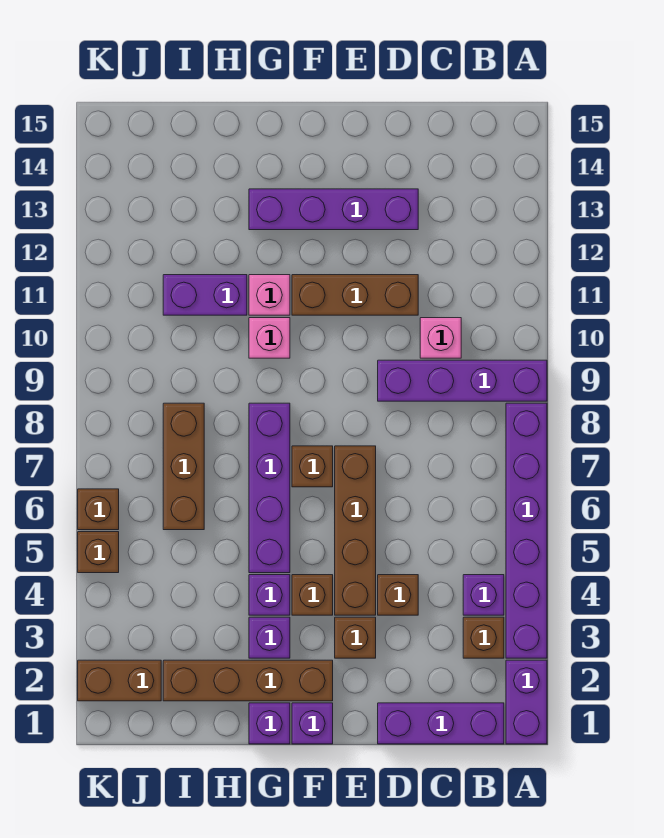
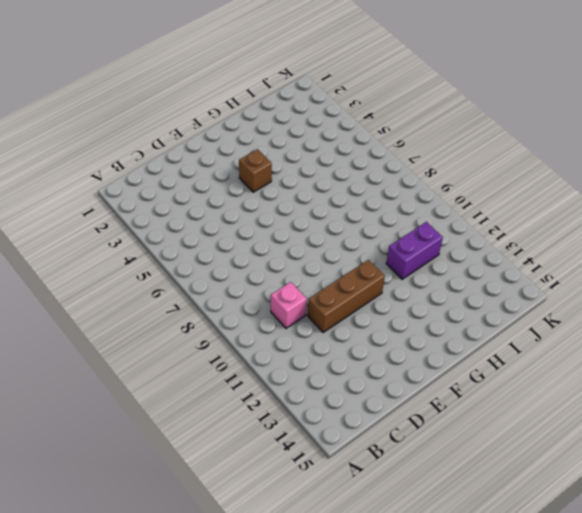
none -> purple 1x2 brick [506,660,547,744]
none -> purple 1x6 brick [506,403,547,658]
none -> purple 1x4 brick [378,360,547,401]

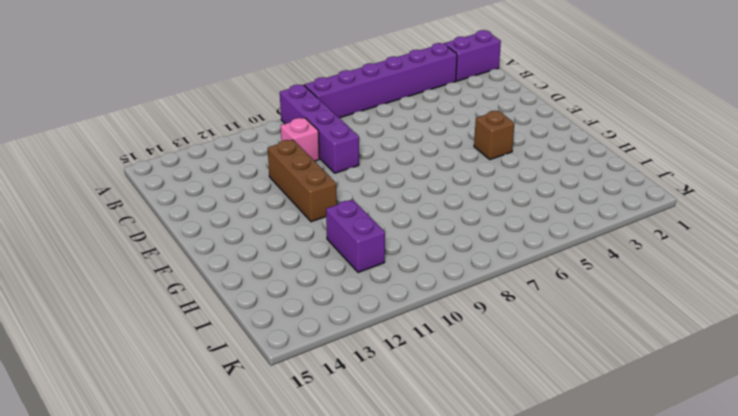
none -> purple 1x3 brick [378,703,504,744]
none -> brown 1x1 brick [463,617,504,658]
none -> purple 1x1 brick [463,575,504,615]

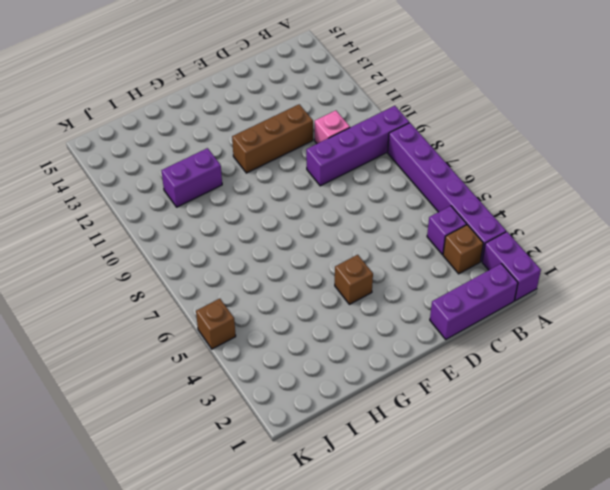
none -> brown 1x1 brick [378,575,418,615]
none -> purple 1x4 brick [249,189,418,230]
none -> brown 1x1 brick [335,617,376,658]

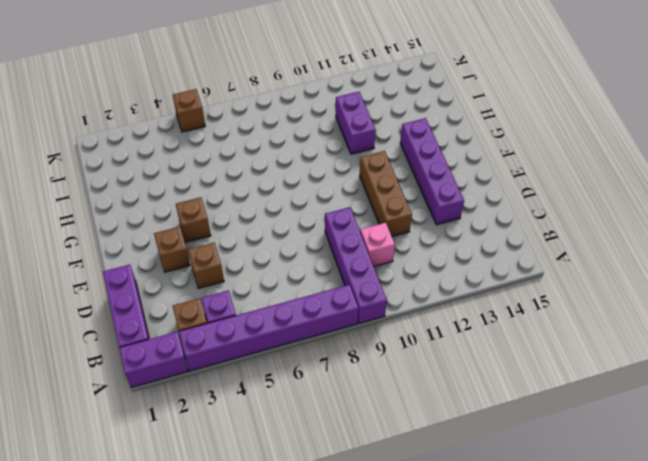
none -> brown 1x4 brick [335,446,376,615]
none -> purple 1x1 brick [292,703,333,744]
none -> brown 1x4 brick [163,660,333,701]

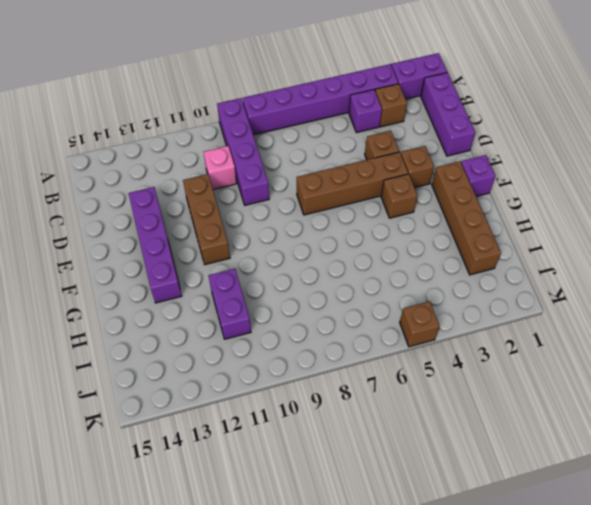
none -> brown 1x1 brick [292,446,333,487]
none -> purple 1x1 brick [249,703,290,744]
none -> purple 1x1 brick [249,617,290,658]

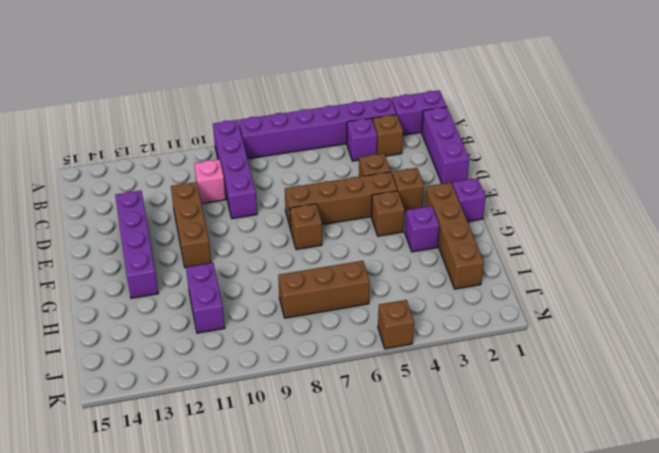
none -> purple 1x1 brick [249,703,290,744]
none -> purple 1x1 brick [249,575,290,615]
none -> purple 1x4 brick [249,403,290,573]

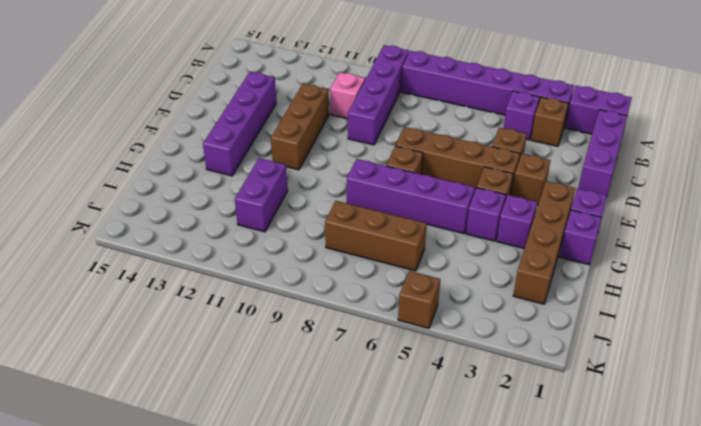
none -> pink 1x1 brick [249,318,290,358]
none -> pink 1x1 brick [249,275,290,315]
none -> brown 1x2 brick [78,660,161,701]

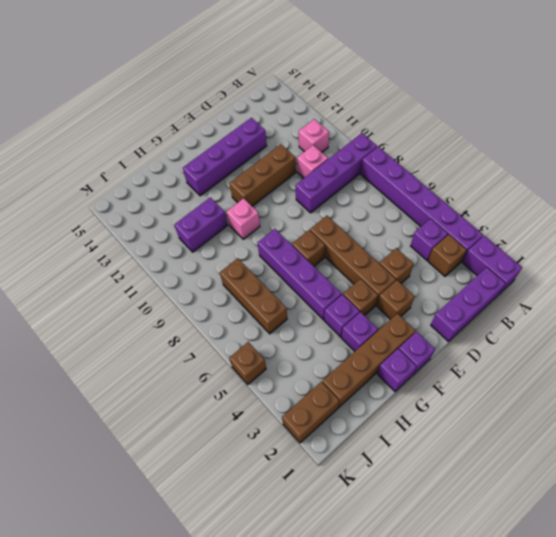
pink 1x1 brick [299,119,329,152] -> pink 1x1 brick moved to [249,275,290,315]
none -> brown 1x1 brick [78,489,119,530]

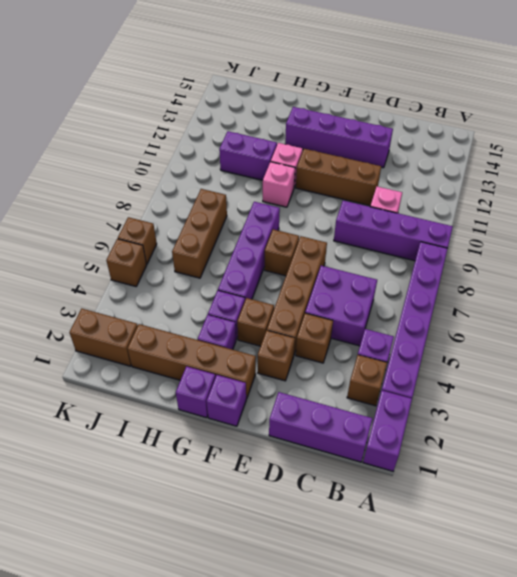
purple 2x2 brick [305,266,377,346] -> none

